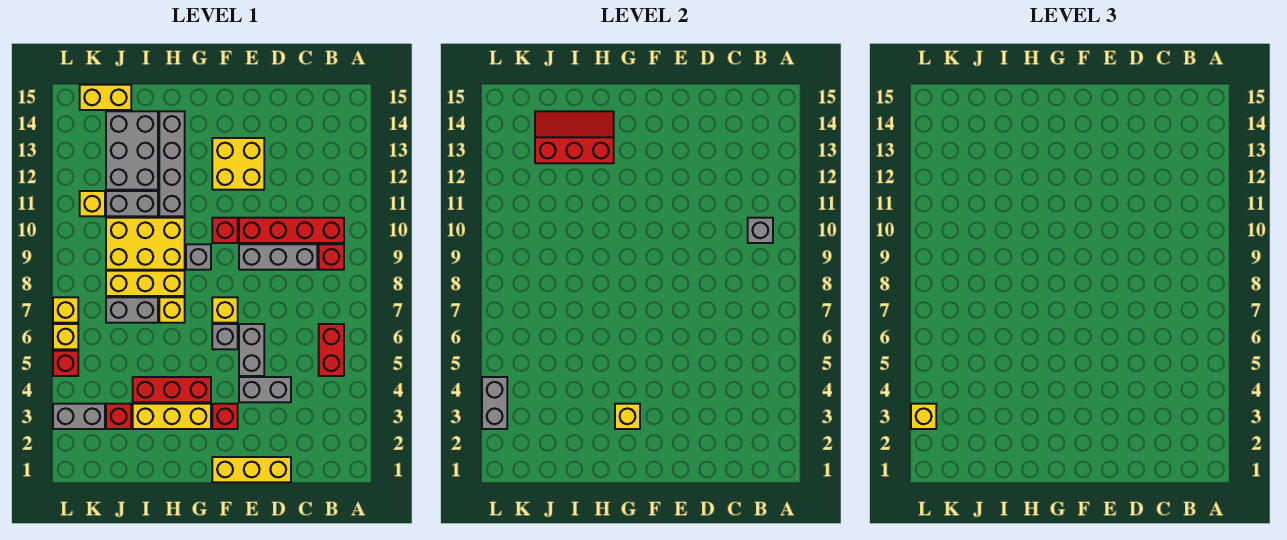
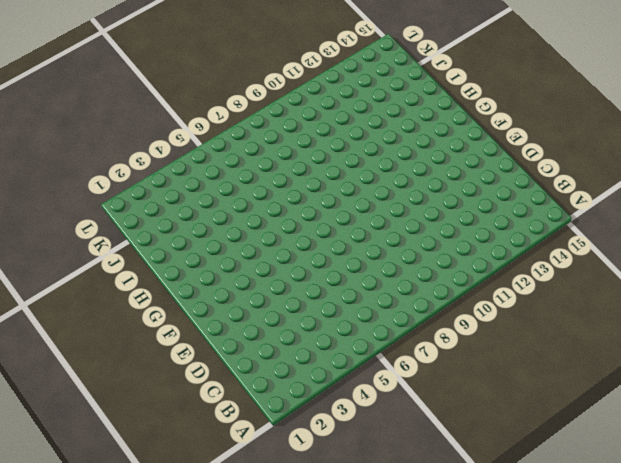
none -> red 1x2 brick [319,324,344,376]
none -> red 1x1 brick [319,244,344,270]
none -> red 1x4 brick [239,218,344,243]
none -> grey 1x3 brick [239,244,317,270]

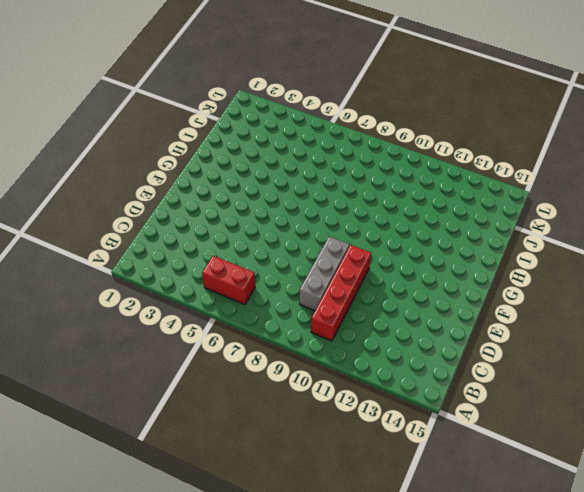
none -> red 1x1 brick [319,244,344,270]
none -> yellow 1x3 brick [212,457,291,482]
none -> grey 1x2 brick [239,377,291,402]
none -> grey 1x2 brick [239,324,264,376]

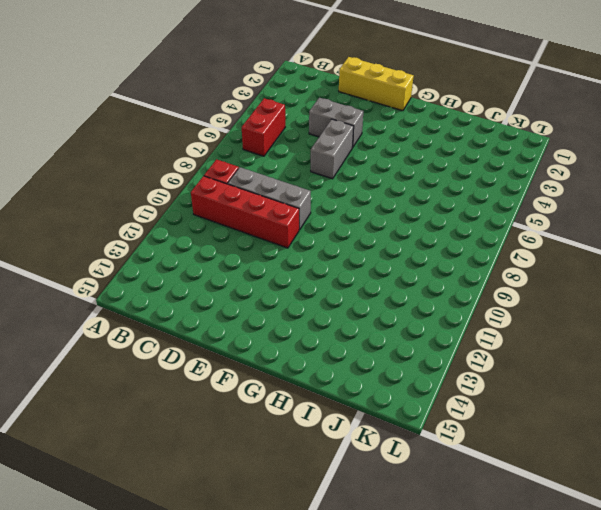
none -> yellow 2x2 brick [212,138,264,190]
none -> red 1x1 brick [212,404,238,429]
none -> grey 1x1 brick [212,324,238,349]
none -> yellow 1x1 brick [212,297,238,323]

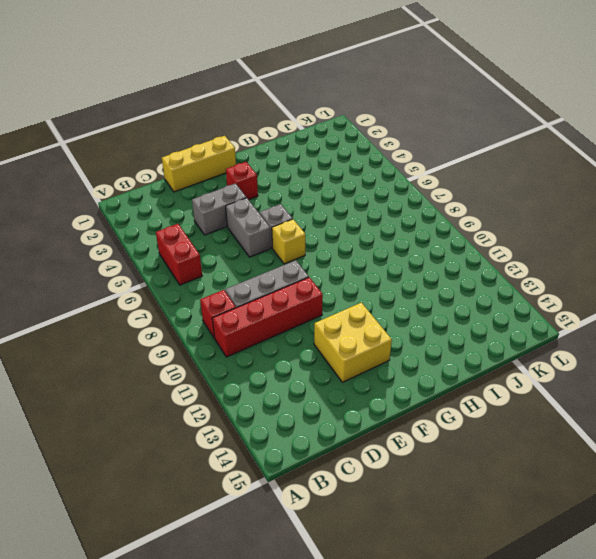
none -> red 1x1 brick [212,218,238,243]
none -> yellow 1x3 brick [133,404,211,429]
none -> red 1x3 brick [133,377,211,402]
none -> grey 1x1 brick [186,244,211,270]

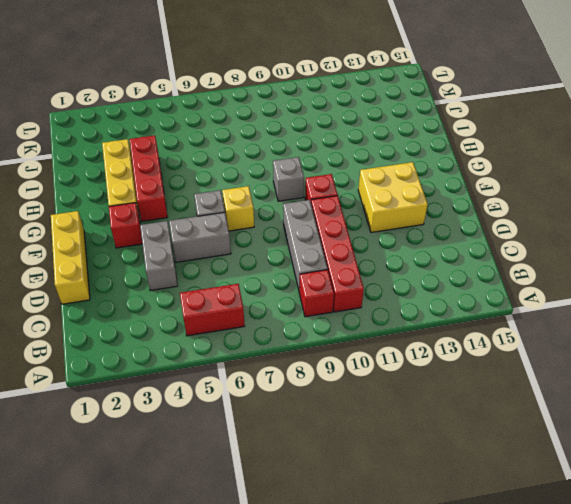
none -> yellow 1x1 brick [159,297,185,323]
none -> yellow 1x3 brick [106,271,185,296]
none -> yellow 2x3 brick [106,218,185,270]
none -> grey 1x4 brick [159,111,185,216]

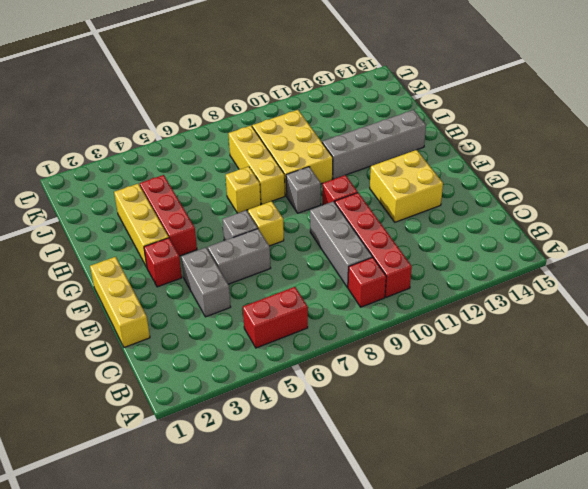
none -> grey 1x2 brick [106,297,158,323]
none -> grey 1x2 brick [106,191,158,216]
none -> grey 2x3 brick [106,111,158,190]
none -> red 1x1 brick [106,404,131,429]

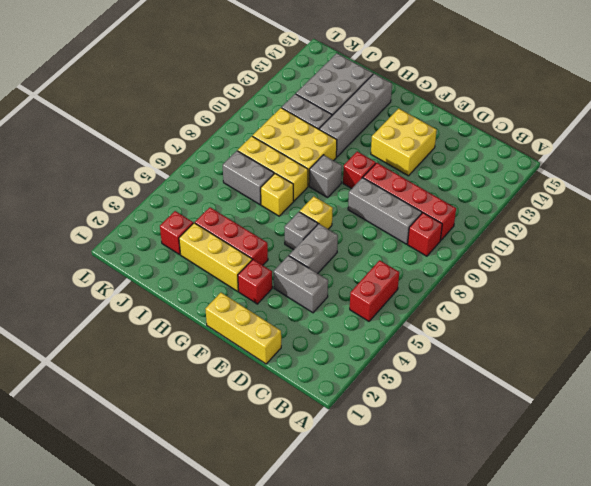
none -> yellow 1x2 brick [80,85,131,110]
none -> grey 1x2 brick [53,404,105,429]
none -> yellow 1x1 brick [80,191,105,216]
none -> red 1x1 brick [53,351,78,376]

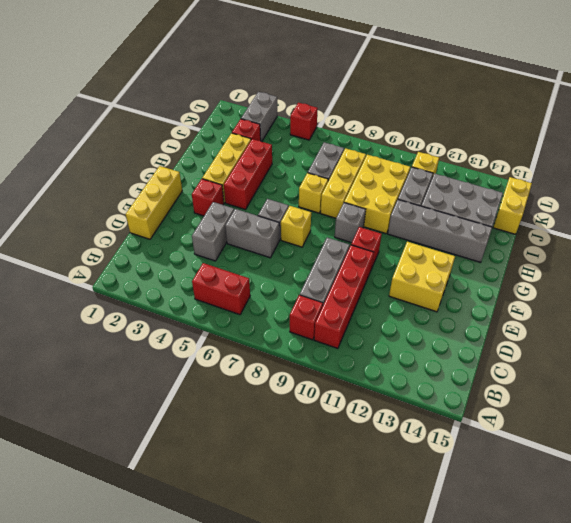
none -> yellow 1x1 brick [53,324,78,349]
none -> yellow 1x1 brick [53,297,78,323]
none -> grey 1x1 brick [748,218,773,243]
none -> yellow 1x1 brick [615,404,640,429]

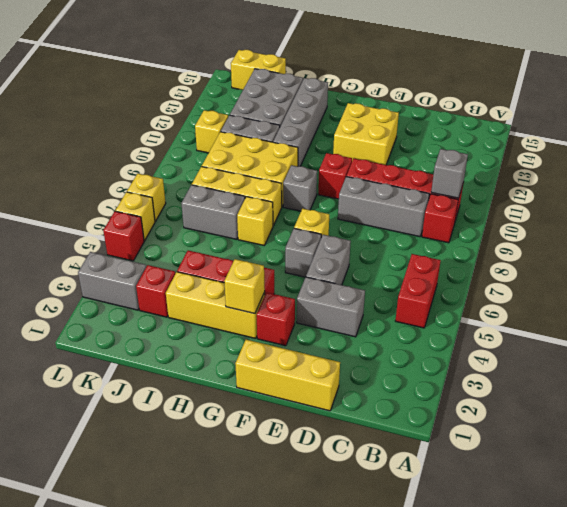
none -> red 2x3 slope [535,111,614,163]
none -> grey 1x2 brick [482,377,507,429]
none -> yellow 1x1 brick [911,404,936,429]

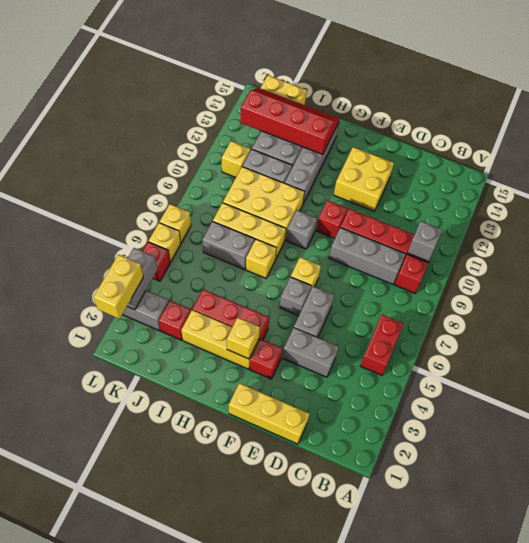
red 2x4 slope [241,88,340,155] -> red 2x3 slope [535,111,614,163]
yellow 1x2 brick [94,255,143,319] -> yellow 1x1 brick [911,404,936,429]

